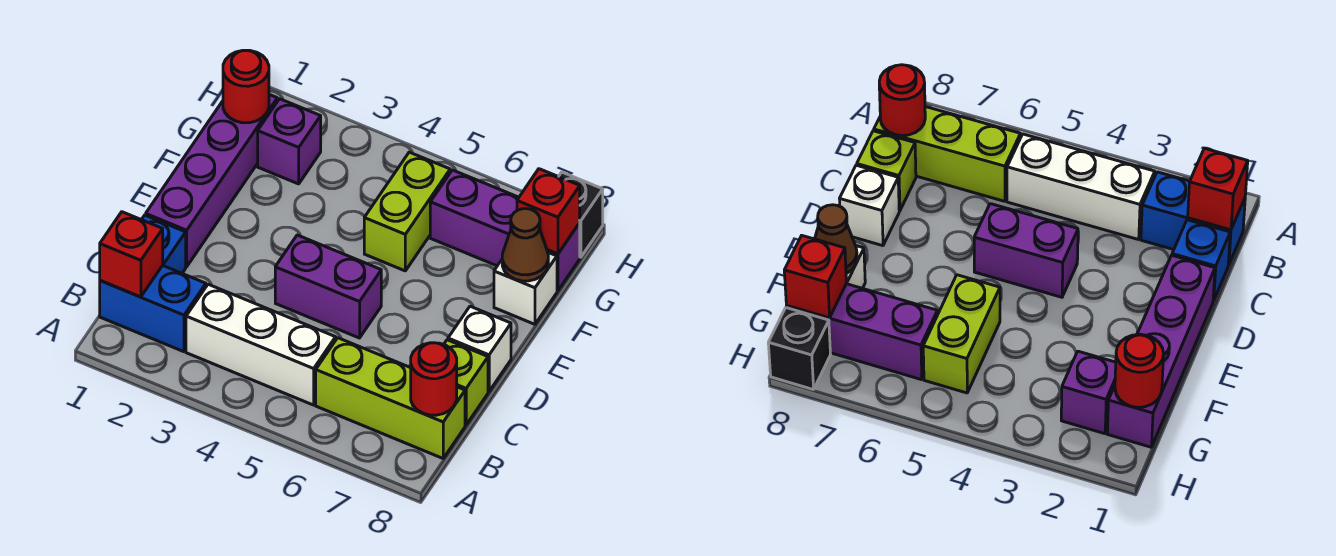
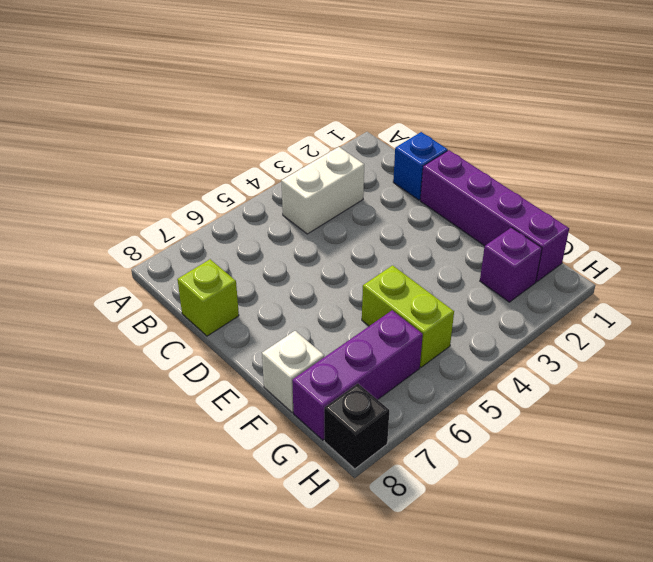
white 1x2 brick [281,147,364,234] -> white 1x3 brick [186,284,336,405]
none -> blue 1x2 brick [100,266,206,352]
none -> lime 1x3 brick [316,338,465,458]
none -> purple 1x2 brick [275,235,381,338]

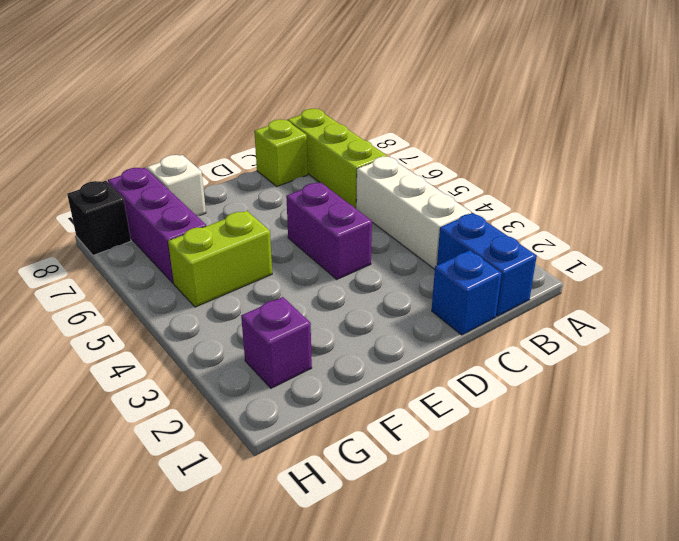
none -> purple 1x4 brick [146,95,277,267]
none -> white 1x1 brick [448,306,511,391]
none -> red 1x1 brick [100,212,163,297]

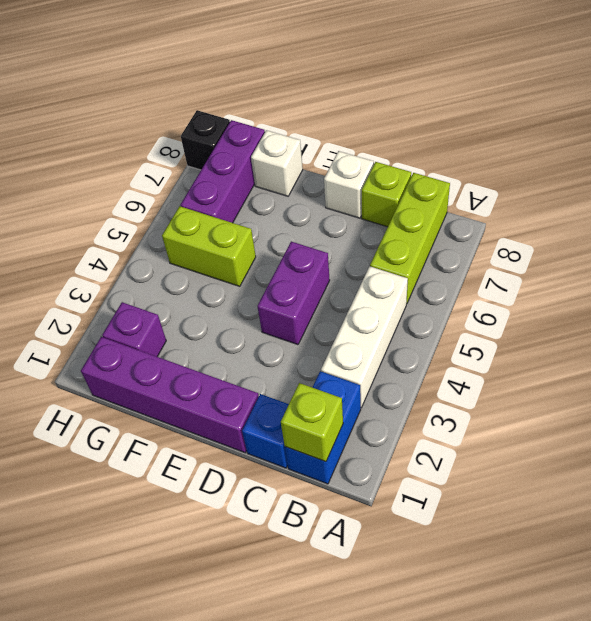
lime 1x1 brick [281,383,343,462] -> red 1x1 brick [100,212,163,297]
none -> red 1x1 round brick [411,343,457,415]
none -> brown 1x1 cone [502,209,548,281]
none -> red 1x1 round brick [223,50,269,123]

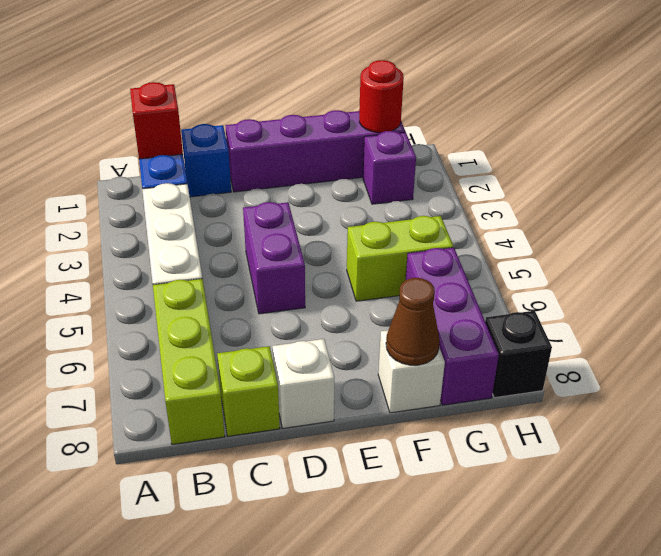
none -> red 1x1 round brick [411,343,457,415]
none -> red 1x1 brick [517,169,580,254]

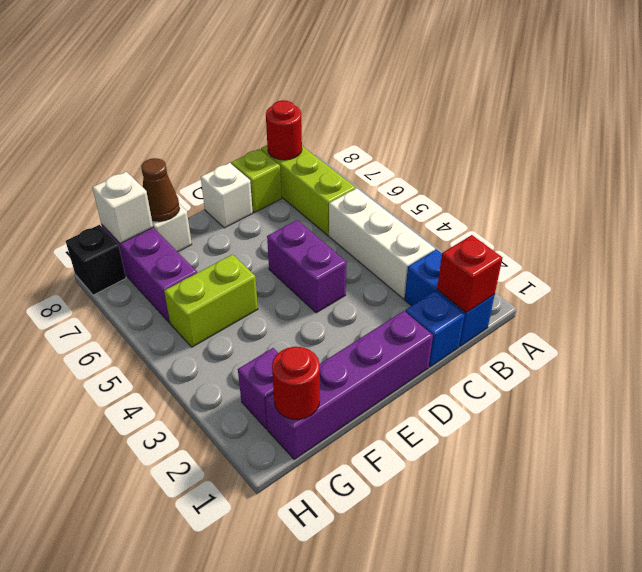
white 1x1 brick [92,172,153,243] -> red 1x1 brick [517,169,580,254]

